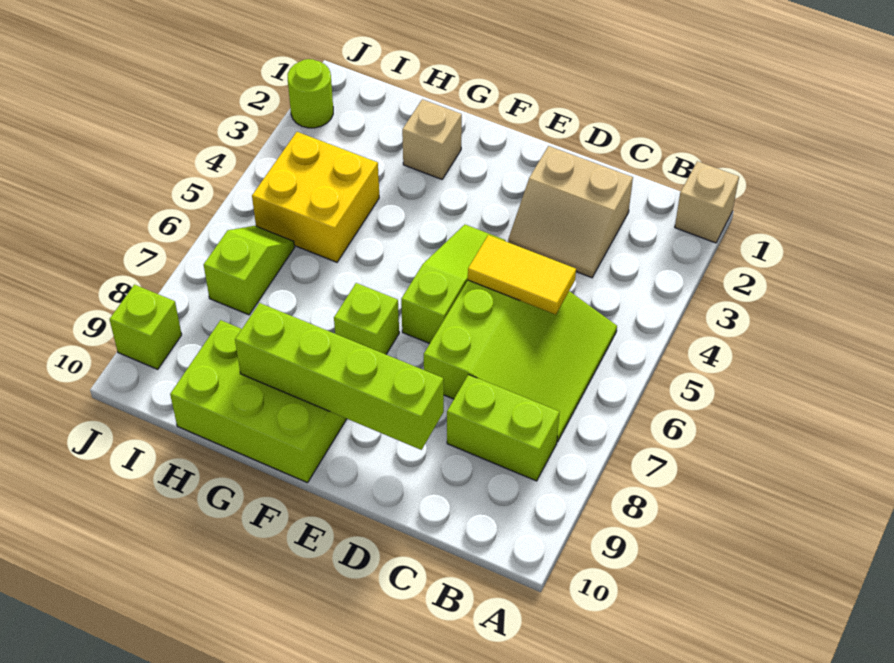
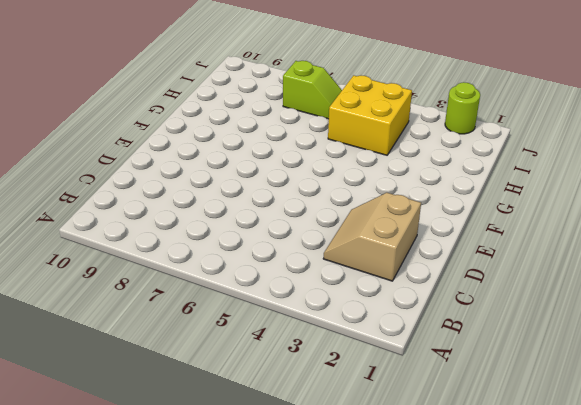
none -> tan 1x1 brick [675,161,739,243]
none -> lime 3x3 slope [424,280,617,442]
none -> lime 1x2 brick [447,375,559,481]

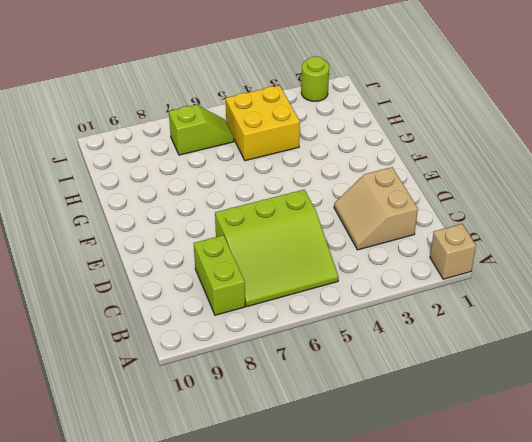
none -> lime 1x3 slope [401,225,505,344]
none -> lime 1x1 brick [334,283,399,354]
none -> lime 2x3 brick [170,320,346,483]

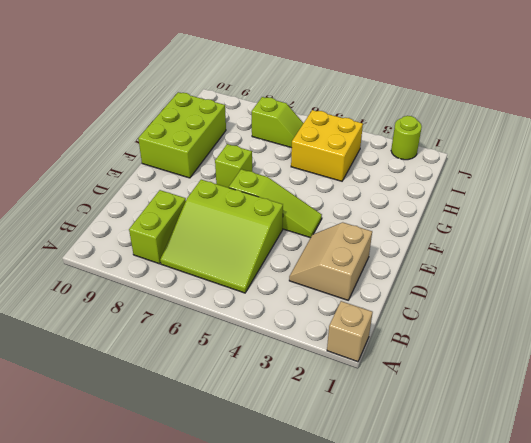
none -> tan 1x1 brick [402,99,462,179]
none -> lime 1x1 brick [109,285,182,369]
none -> yellow 1x2 tile [468,235,576,315]

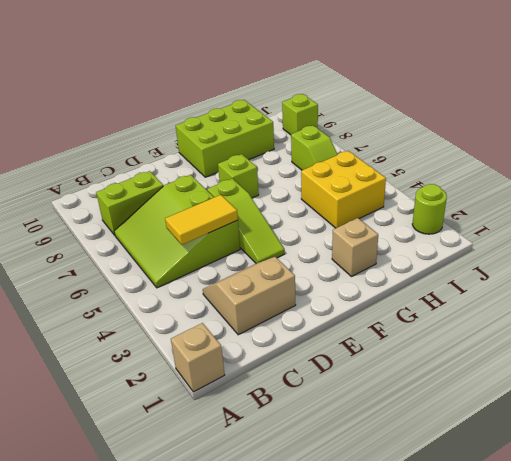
none -> lime 1x4 brick [235,303,444,450]

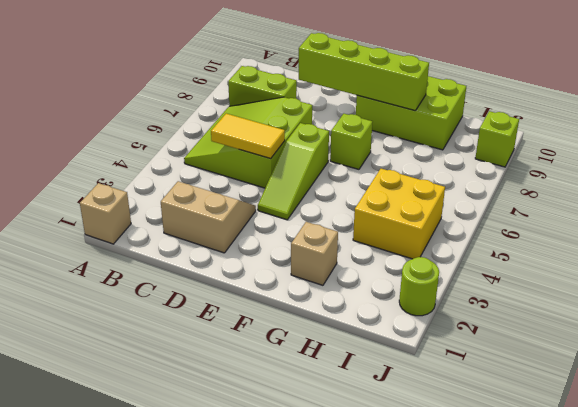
none -> lime 1x2 slope [204,226,294,315]

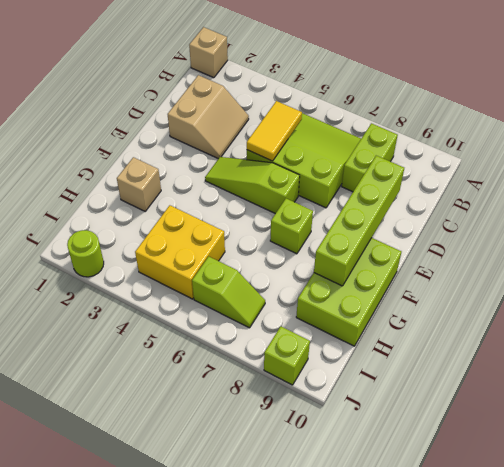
lime 1x2 slope [192,257,265,328] -> lime 1x2 slope turned to [204,226,294,315]

